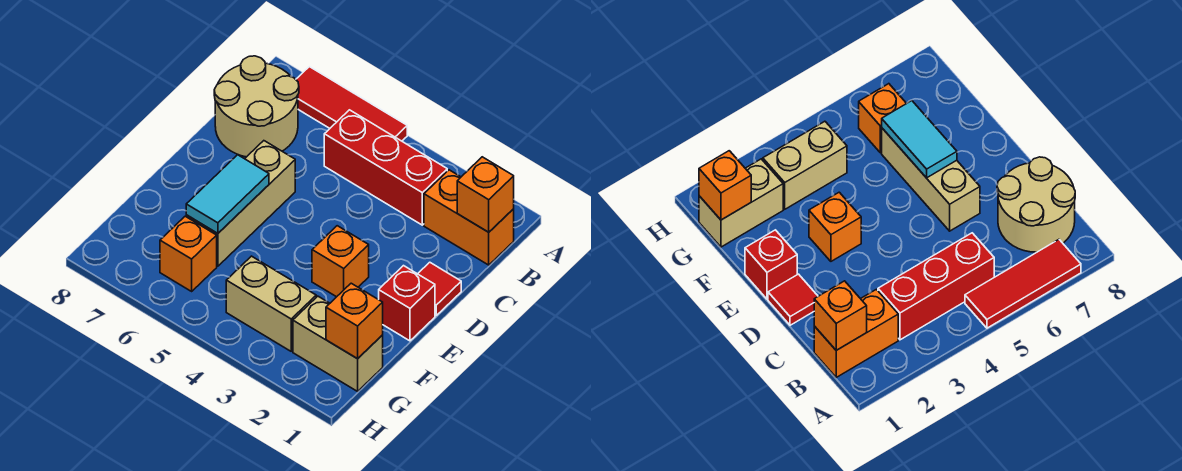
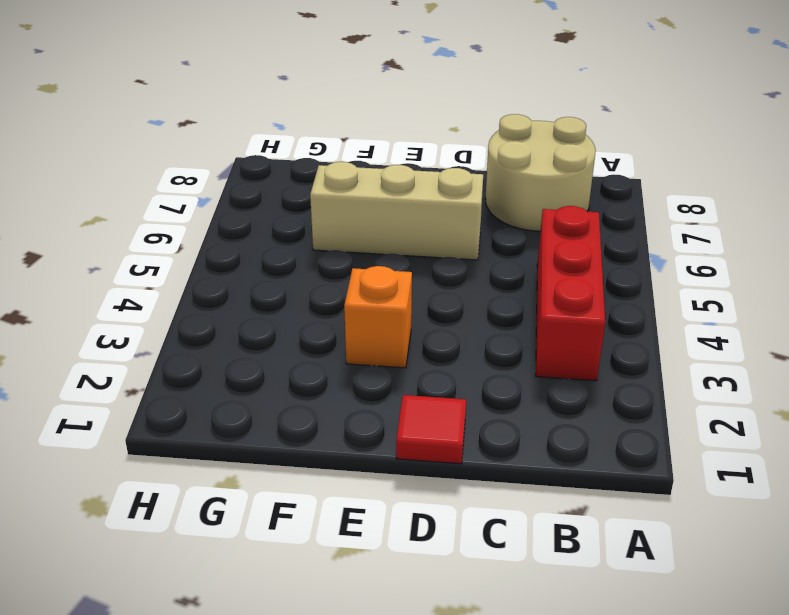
none -> red 1x3 tile [296,67,407,141]
none -> orange 1x2 brick [424,170,514,265]
none -> red 1x1 brick [379,266,435,341]

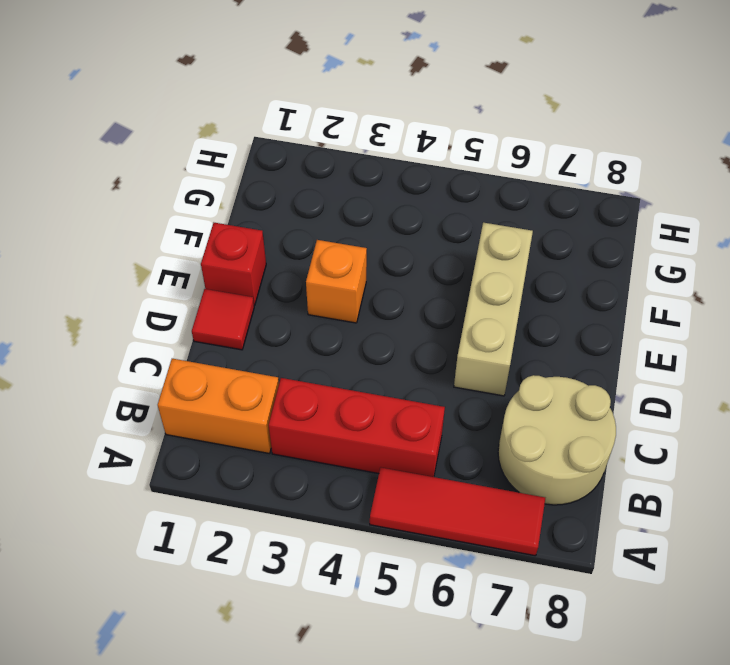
none -> tan 1x2 brick [293,296,383,391]
none -> tan 1x2 brick [226,256,316,351]
none -> orange 1x1 brick [160,216,217,291]

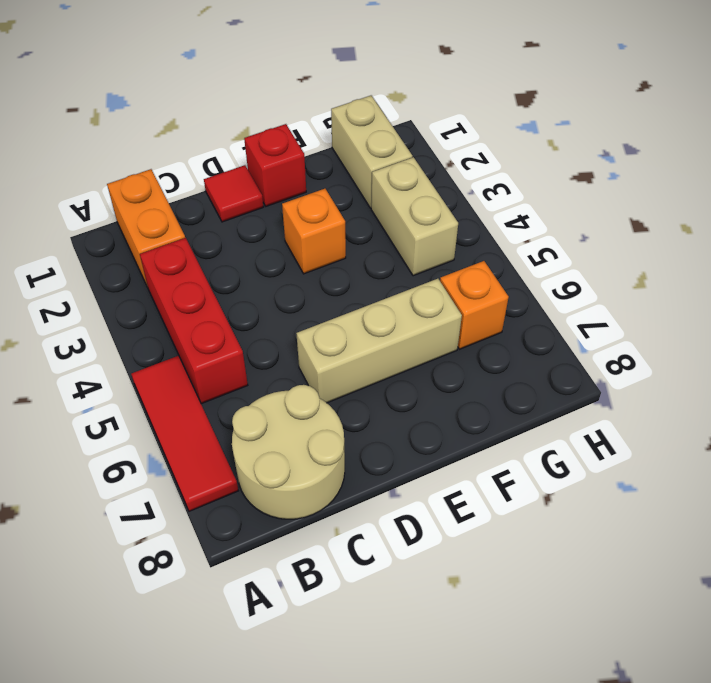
none -> orange 1x1 brick [457,157,514,232]
none -> cyan 1x2 tile [186,155,269,233]
none -> orange 1x1 brick [326,283,383,359]

